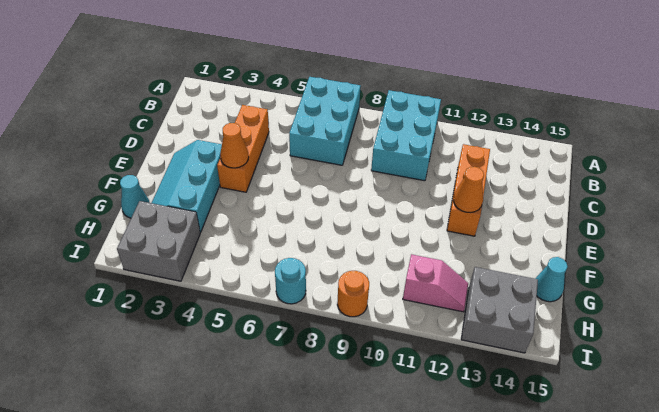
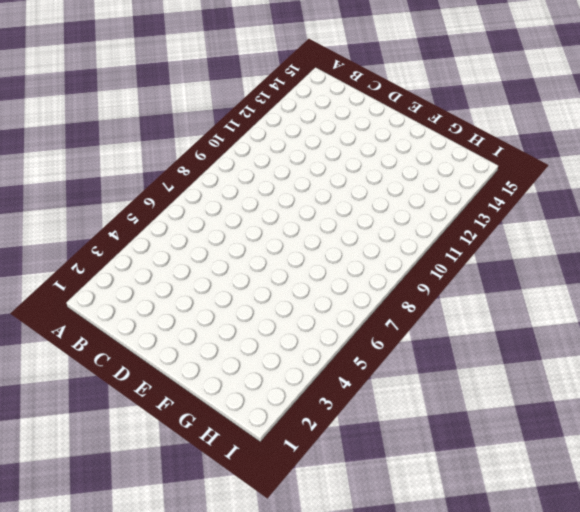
none -> cyan 2x3 brick [289,77,361,165]
none -> cyan 2x3 brick [371,90,441,181]
none -> orange 1x3 brick [217,105,269,192]

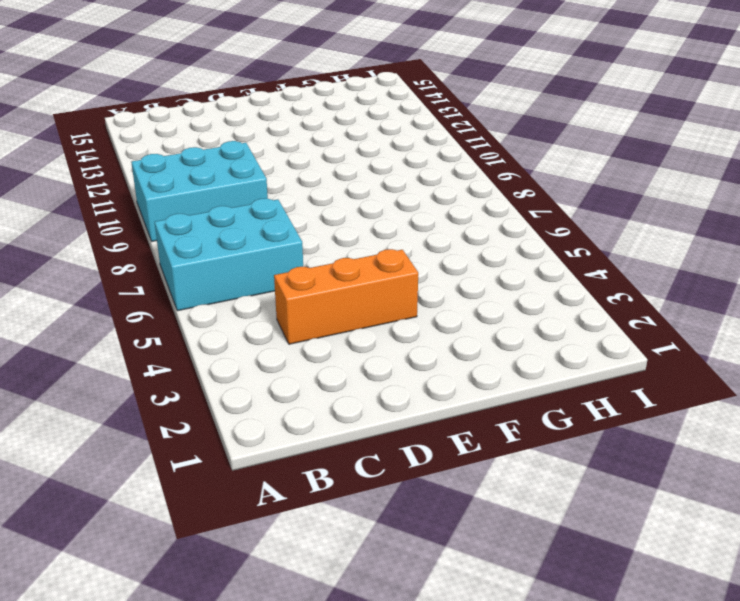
none -> orange 1x3 brick [447,144,490,236]
none -> cyan 2x3 slope [152,140,222,232]
none -> cyan 1x1 cone [120,175,149,218]

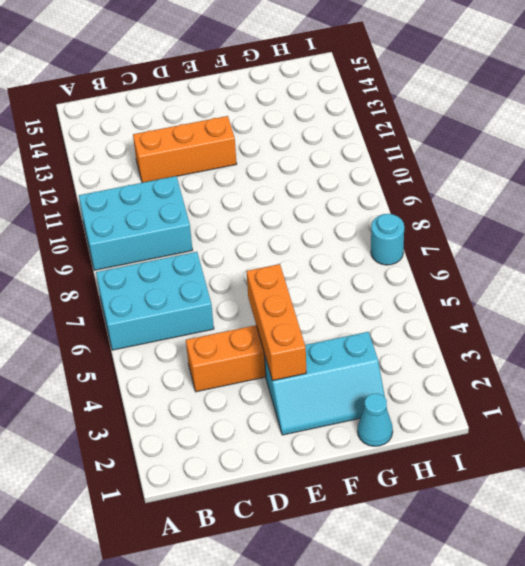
orange 1x3 brick [247,264,306,380] -> orange 1x1 cone [220,123,249,168]
none -> cyan 1x1 cone [535,257,568,302]
none -> grey 2x2 brick [117,201,200,281]
none -> pink 1x2 slope [403,254,468,312]

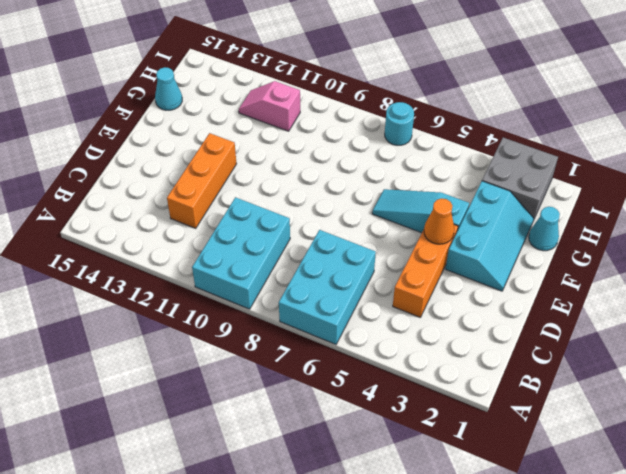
cyan 1x3 slope [372,189,469,233] -> none
none -> grey 2x2 brick [461,267,538,353]
none -> orange 1x1 round brick [337,271,369,317]
none -> orange 1x1 cone [454,167,484,213]

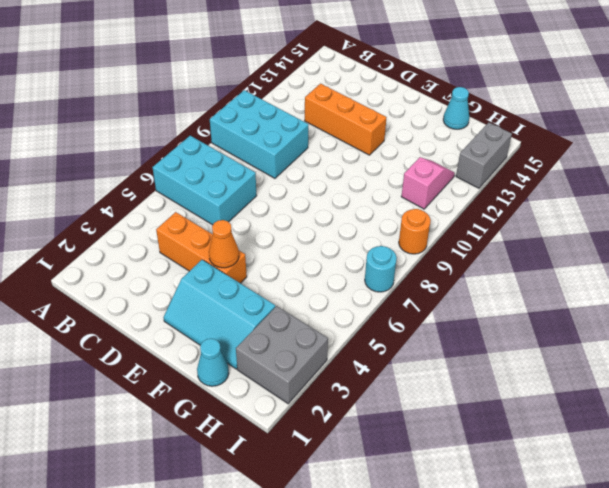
grey 1x2 brick [456,122,512,188] -> grey 2x2 brick [461,267,538,353]
none -> orange 1x1 cone [454,167,484,213]

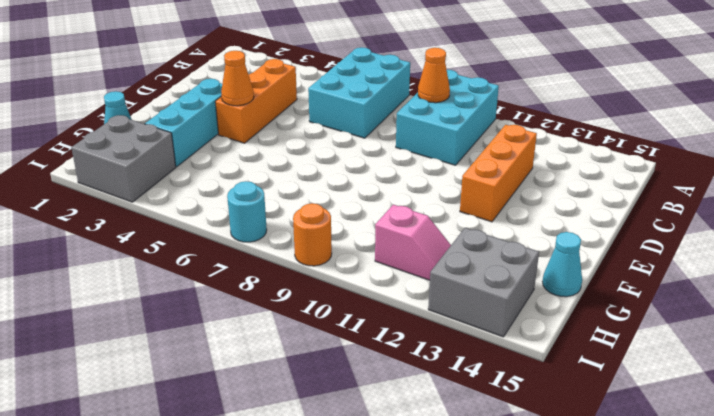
orange 1x1 cone [418,48,450,103] -> orange 1x1 cone moved to [454,167,484,213]

